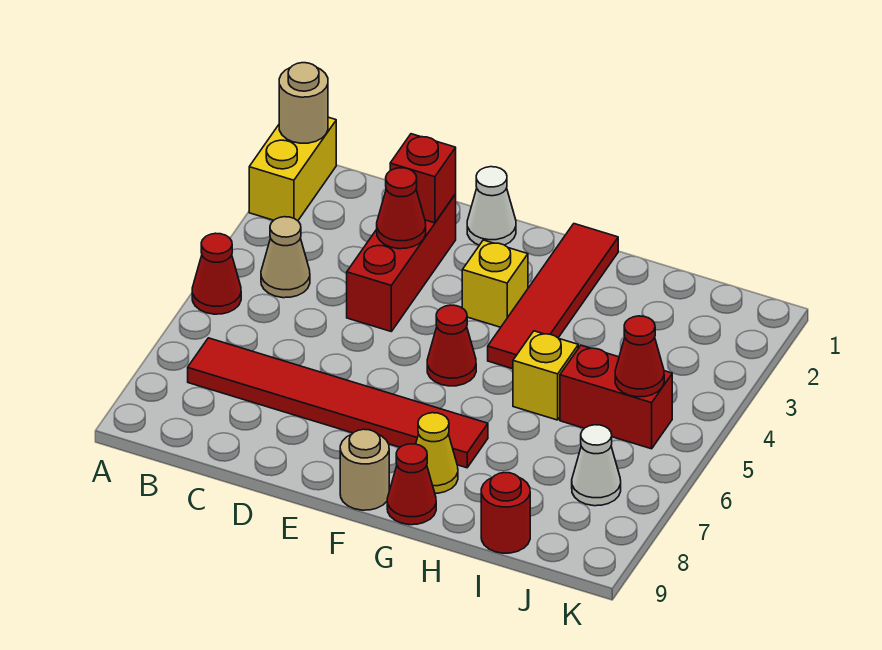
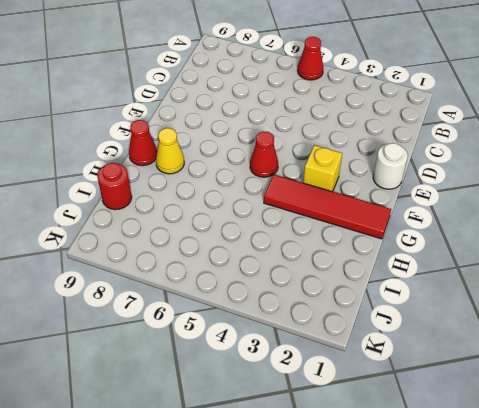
white 1x1 round brick [373,143,408,189] -> white 1x1 cone [467,167,516,245]
none -> yellow 1x2 brick [249,117,336,221]
none -> tan 1x1 cone [261,217,310,298]
none -> red 1x6 tile [188,338,488,468]

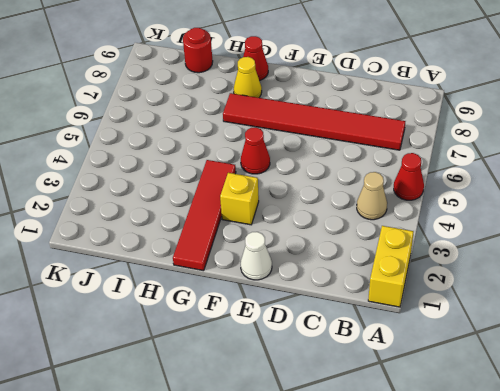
none -> red 1x3 brick [347,194,456,331]
none -> tan 1x1 round brick [340,429,389,510]
none -> yellow 1x1 brick [513,331,578,420]

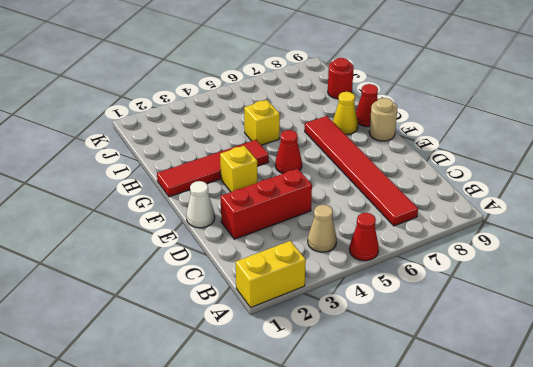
none -> red 1x2 brick [560,345,672,449]
none -> white 1x1 cone [572,425,621,506]
none -> tan 1x1 round brick [279,63,328,143]

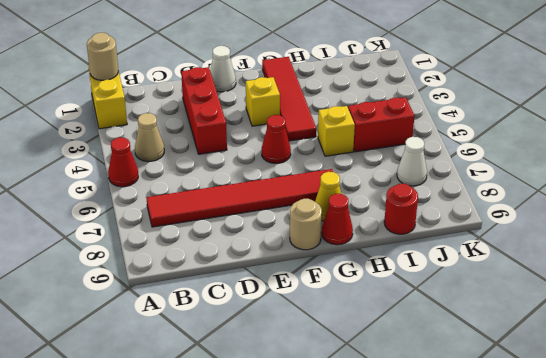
none -> red 1x1 brick [390,134,456,223]
none -> red 1x1 cone [377,168,426,249]
none -> red 1x1 cone [615,316,664,397]

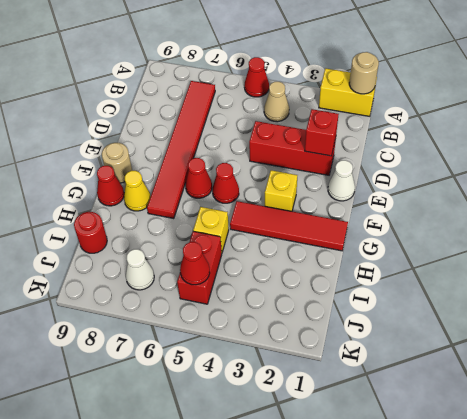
red 1x1 cone [185,158,212,198] -> red 1x1 cone moved to [377,168,426,249]

